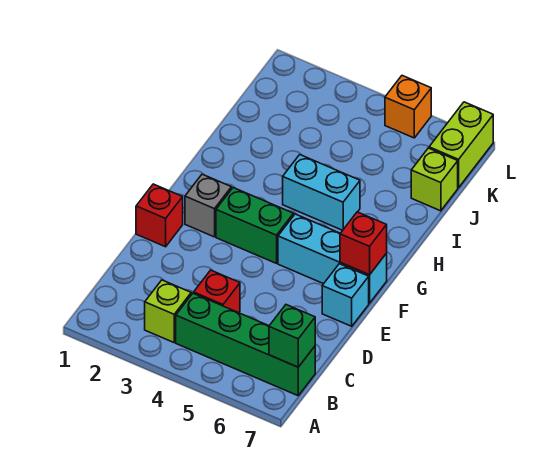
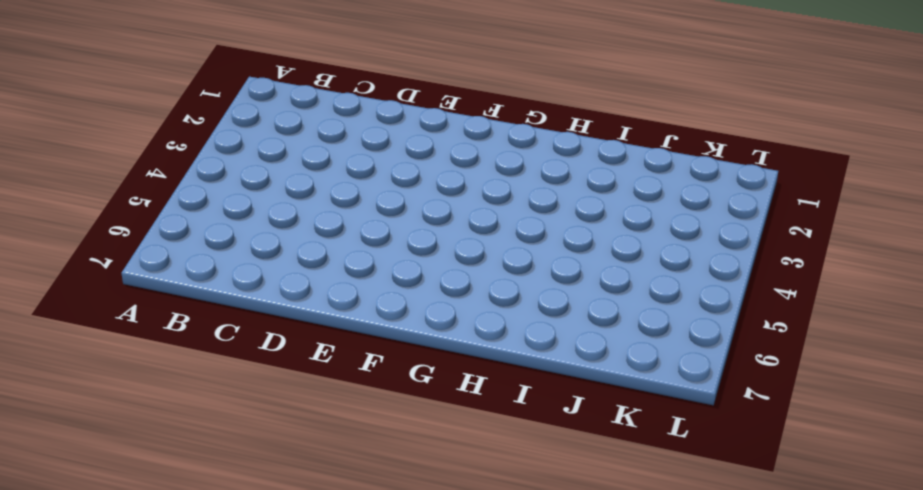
none -> lime 1x1 brick [145,280,191,342]
none -> green 1x4 brick [176,293,315,396]
none -> red 1x1 brick [194,270,240,313]

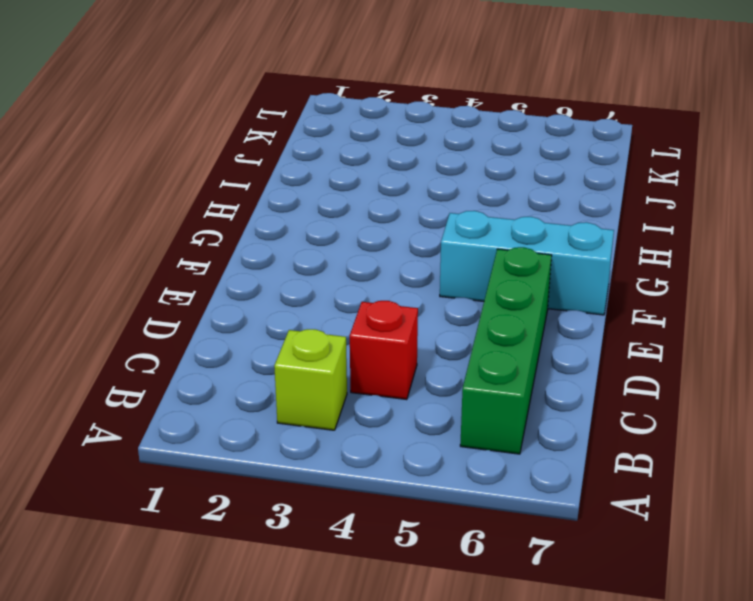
green 1x4 brick [460,247,552,454] -> green 1x4 brick turned to [176,293,315,396]
none -> red 1x1 brick [136,184,183,247]
none -> cyan 1x1 brick [322,264,369,326]
none -> grey 1x1 brick [185,174,231,237]

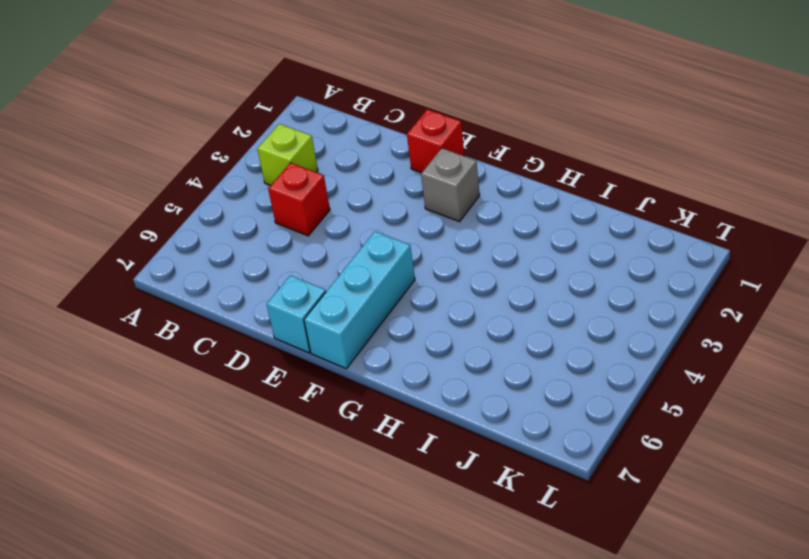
none -> green 1x4 brick [176,293,315,396]
none -> green 1x2 brick [216,188,294,263]
none -> cyan 1x2 brick [283,155,360,230]

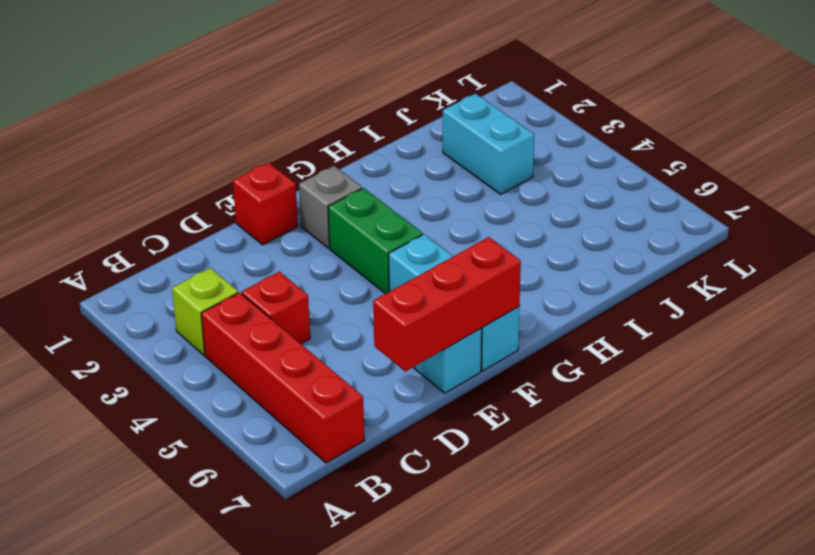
red 1x4 brick [201,293,364,463] -> green 1x4 brick [176,293,315,396]
red 1x3 brick [373,237,521,371] -> red 1x1 brick [340,212,387,275]
cyan 1x2 brick [443,93,534,194] -> cyan 1x2 brick moved to [283,155,360,230]
none -> lime 1x1 brick [411,148,458,211]
none -> lime 1x2 brick [429,102,493,188]
none -> orange 1x1 brick [385,76,431,138]

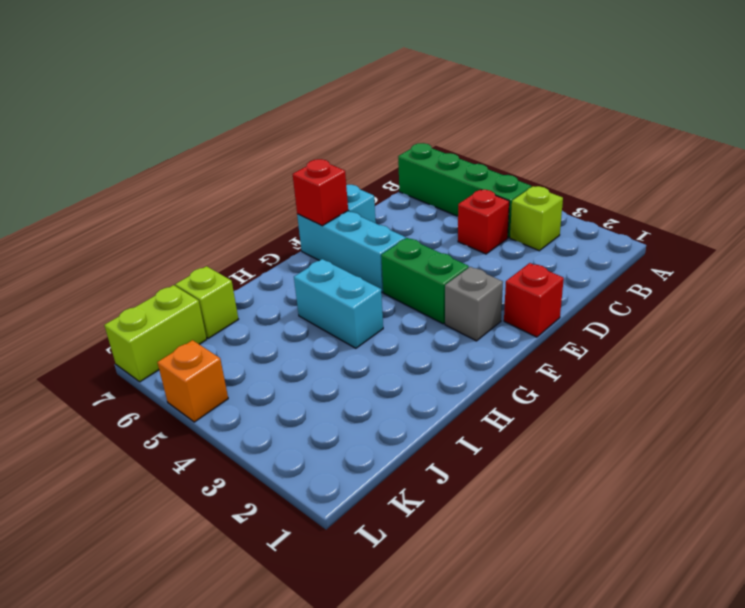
none -> green 1x1 brick [269,305,315,367]

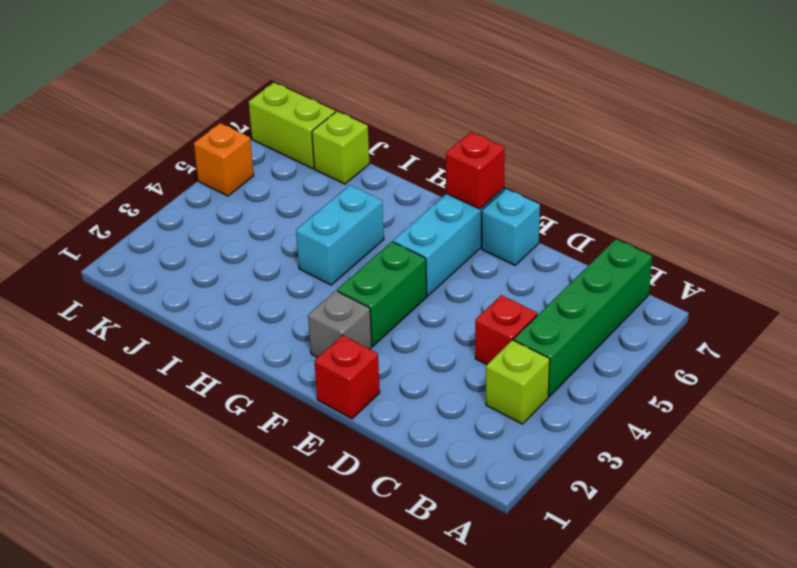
none -> green 1x1 brick [269,305,315,367]

